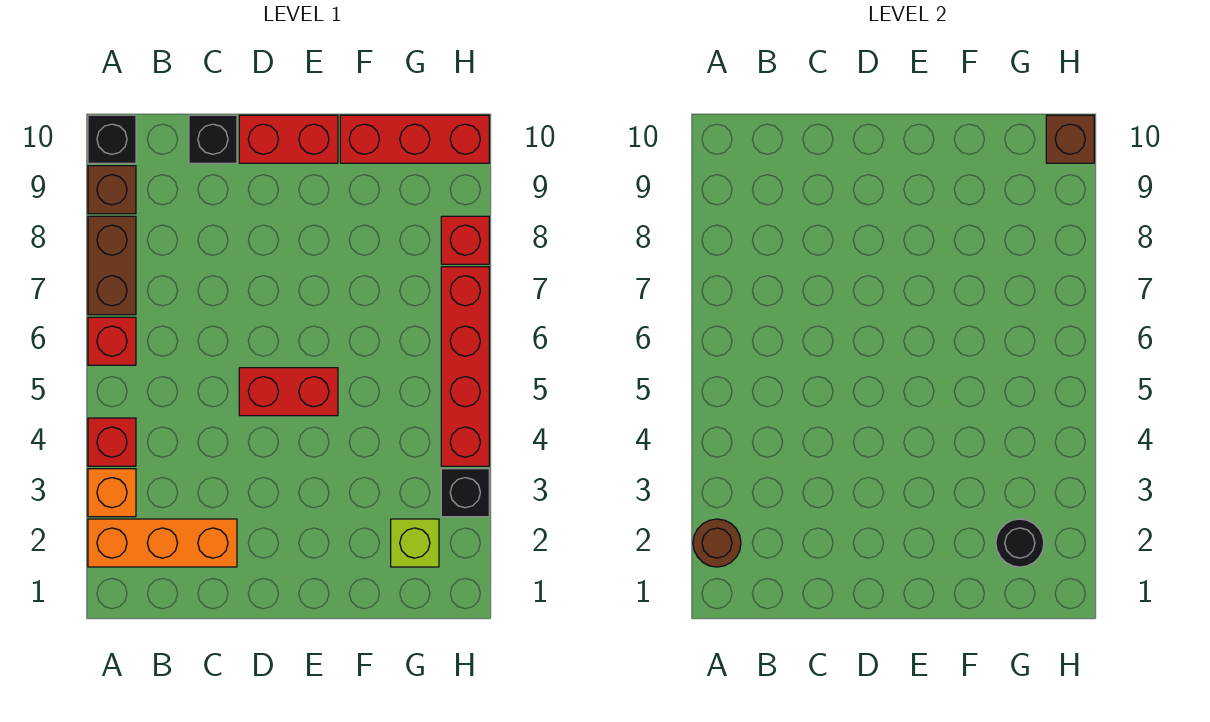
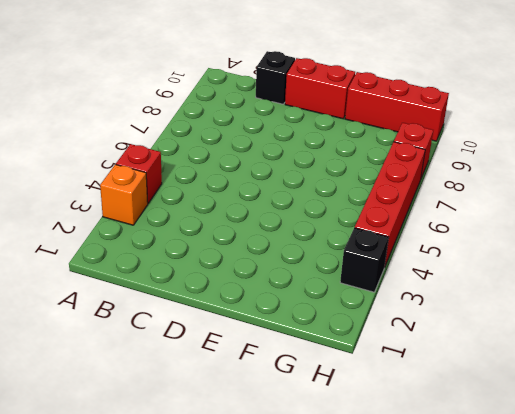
none -> orange 1x3 brick [88,519,237,567]
none -> red 1x1 brick [88,317,136,365]
none -> brown 1x2 brick [88,216,136,315]

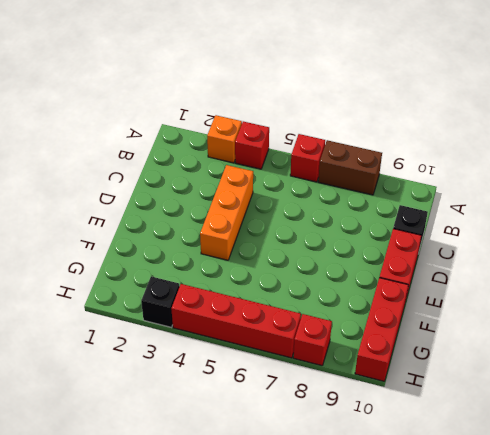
orange 1x3 brick [200,165,253,260] -> orange 1x3 brick moved to [88,519,237,567]
none -> brown 1x1 brick [88,166,136,214]
none -> black 1x1 brick [88,115,136,163]
none -> red 1x2 brick [239,368,338,416]

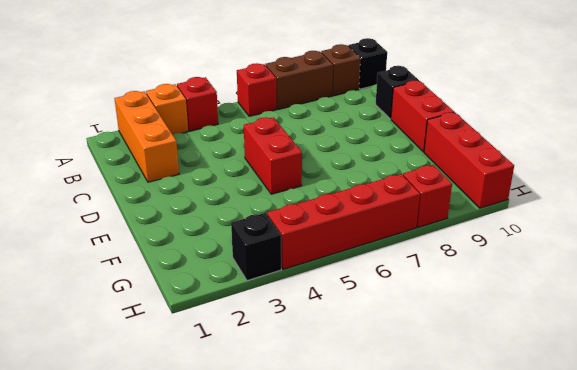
none -> lime 1x1 brick [391,519,439,567]
none -> brown 1x1 round brick [693,519,741,567]
none -> black 1x1 round brick [996,519,1044,567]

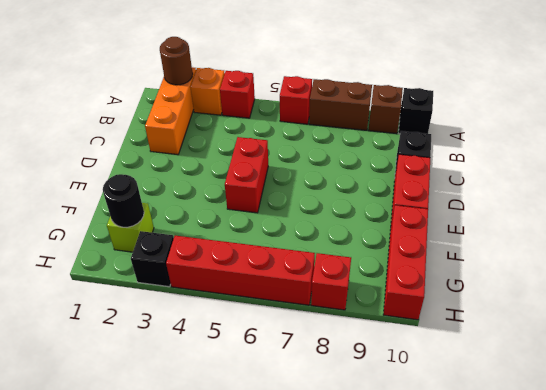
none -> brown 1x1 brick [1046,115,1094,163]

